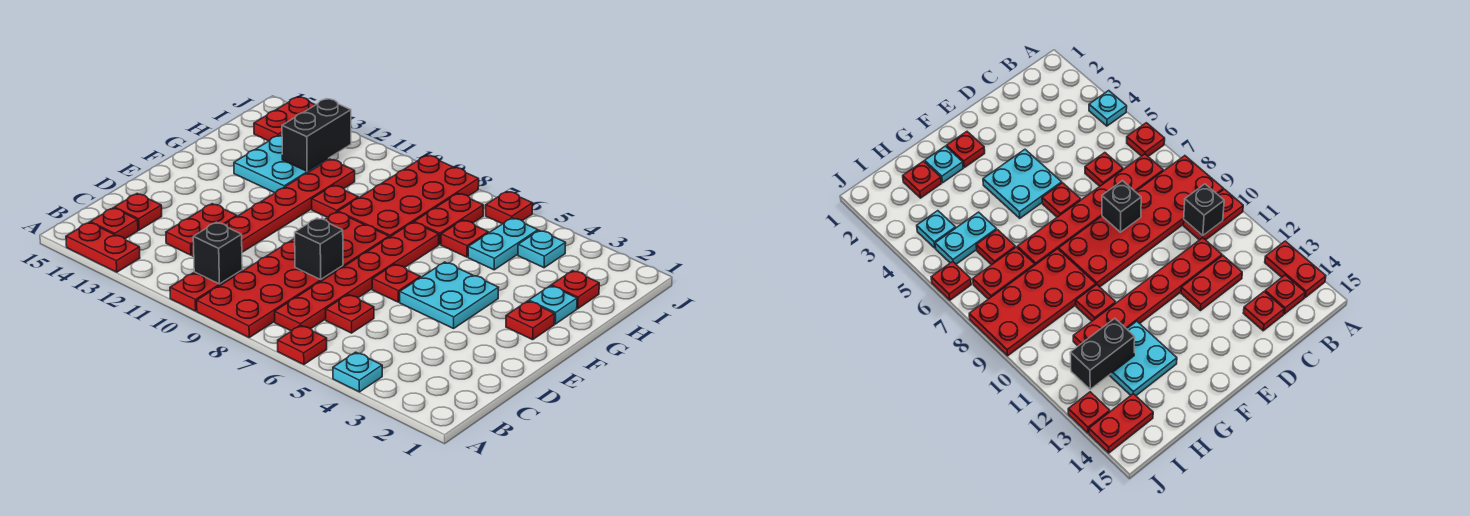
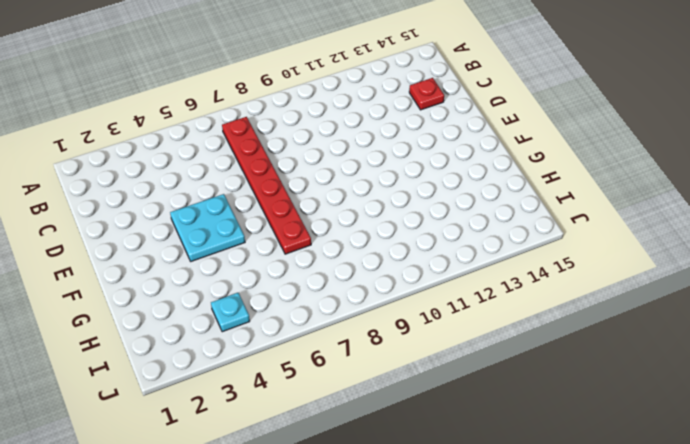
none -> cyan 1x1 plate [333,352,382,392]
none -> red 1x1 plate [278,325,327,364]
none -> red 2x6 plate [197,212,389,337]

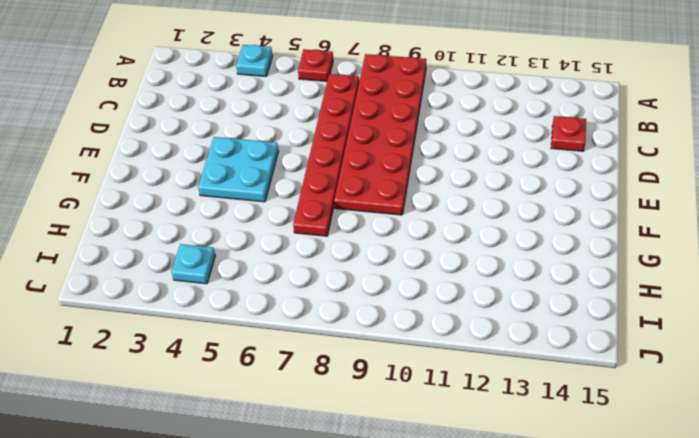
none -> red 1x2 plate [170,270,242,311]
none -> red 1x2 plate [66,222,140,272]
none -> red 1x1 plate [90,208,138,239]

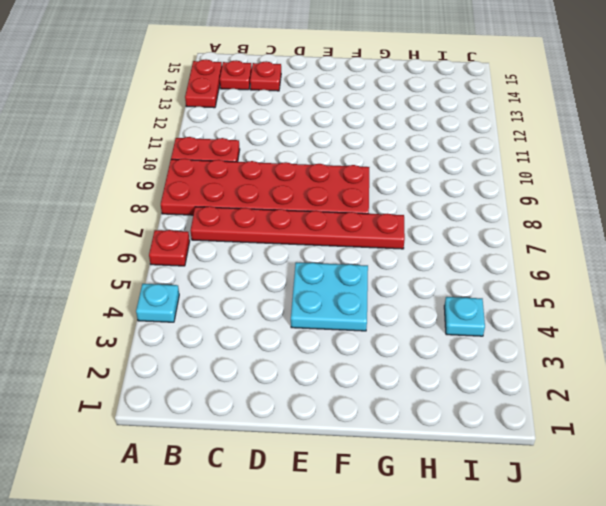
none -> red 1x1 plate [326,295,374,333]
none -> red 1x6 plate [192,159,355,257]
none -> red 1x2 plate [166,204,237,255]

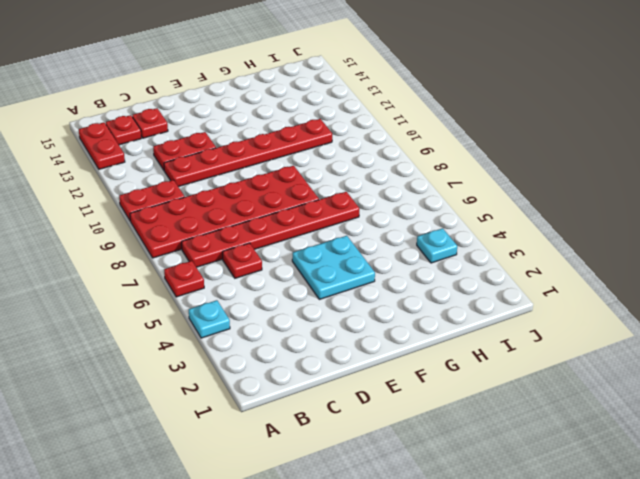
none -> red 1x1 plate [372,264,420,302]
none -> red 1x1 plate [506,301,555,340]
none -> cyan 1x1 plate [529,286,577,324]

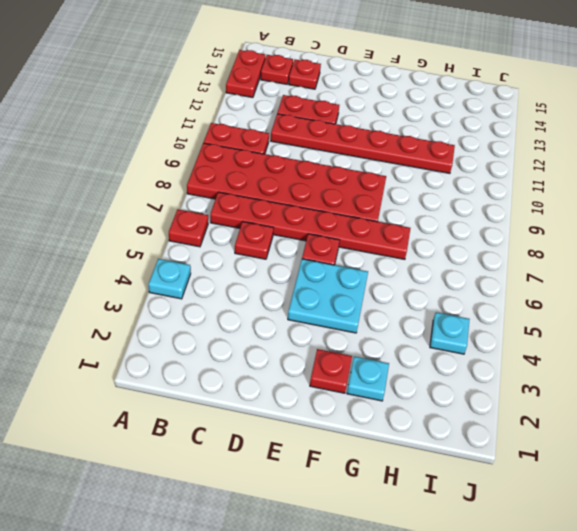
none -> red 2x4 plate [338,155,479,237]
none -> red 1x1 plate [312,185,358,218]
none -> cyan 2x2 plate [234,135,329,193]

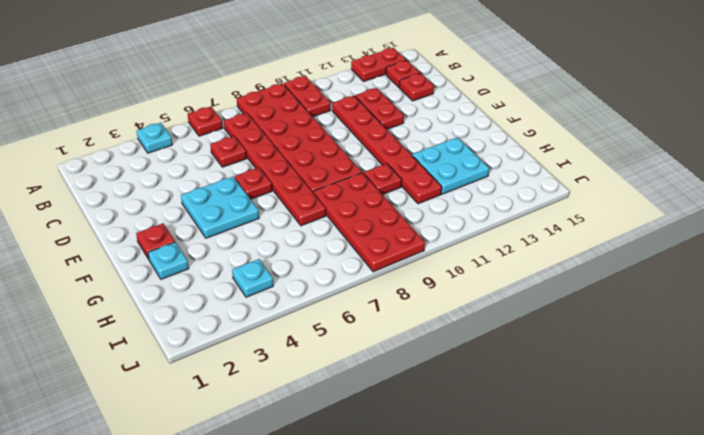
none -> red 1x1 plate [551,271,599,309]
none -> cyan 1x2 plate [468,218,538,270]
none -> red 1x1 plate [441,220,488,257]

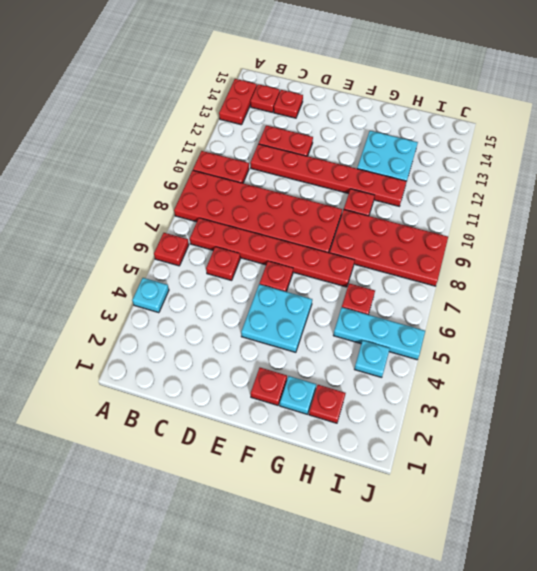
cyan 1x3 plate [333,307,425,360] -> cyan 1x2 plate [468,218,538,270]
none -> red 1x2 plate [414,193,483,244]
none -> red 1x2 plate [254,97,315,141]
none -> red 1x1 plate [486,191,533,224]

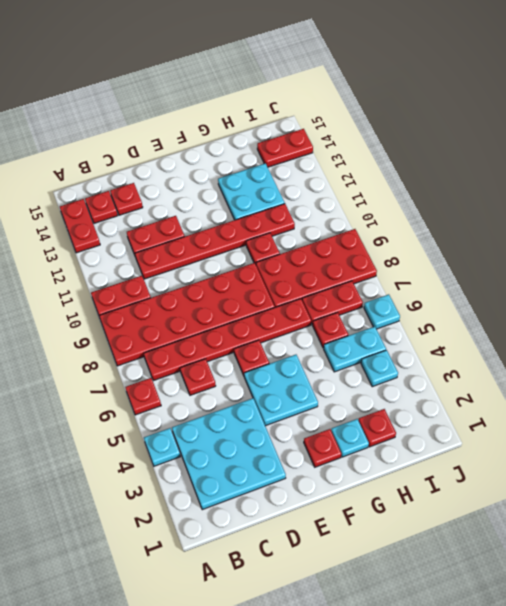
cyan 3x3 plate [172,398,286,510] -> none
cyan 1x1 plate [364,294,400,329] -> red 1x1 plate [486,191,533,224]
none -> red 1x1 plate [1068,392,1110,433]
none -> black 1x1 brick [193,222,242,284]
none -> black 1x1 brick [295,218,343,279]

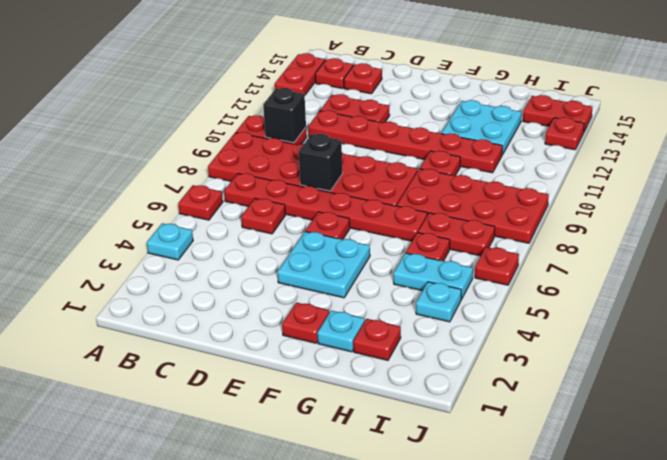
none -> black 1x2 brick [282,99,351,171]

